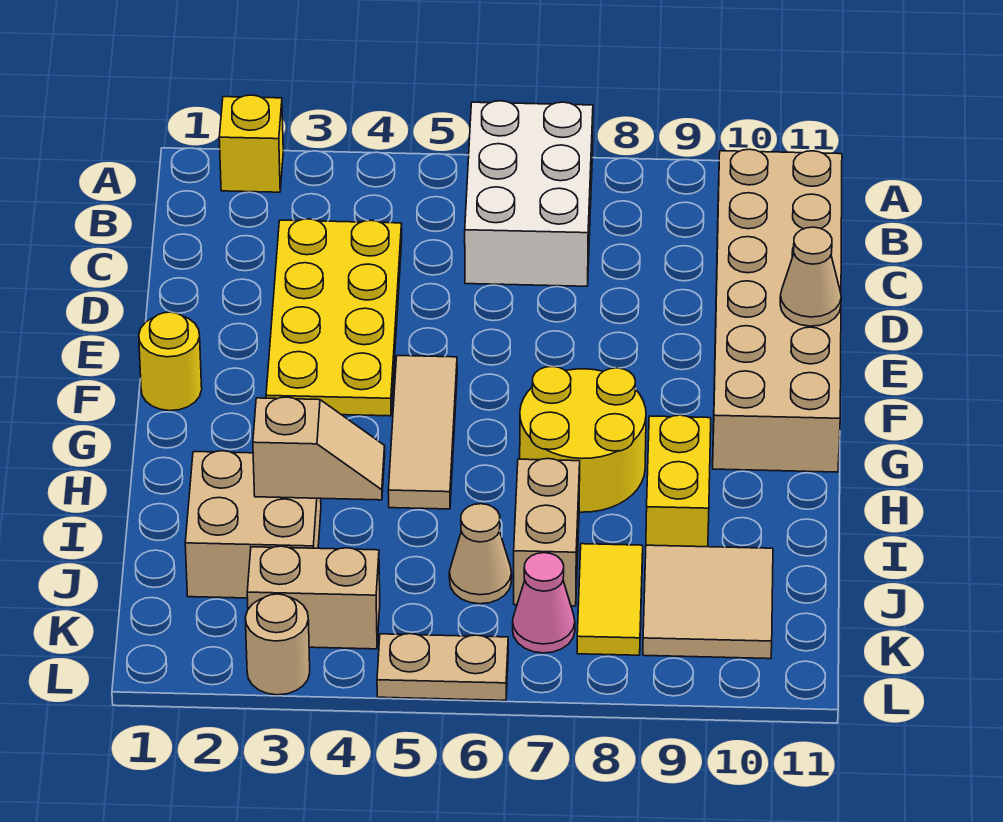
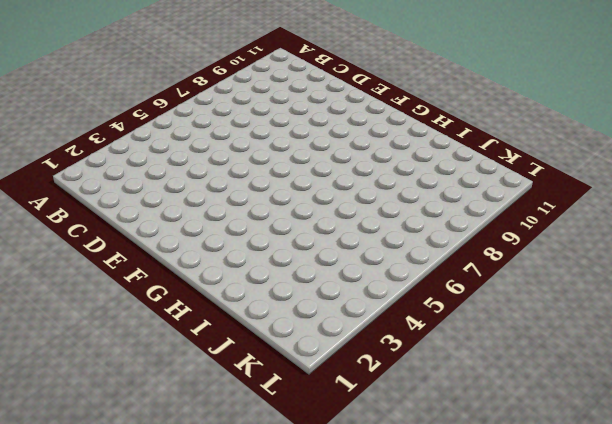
none -> yellow 1x1 brick [219,95,283,192]
none -> white 2x3 brick [465,101,593,286]
none -> tan 2x6 brick [713,149,842,472]

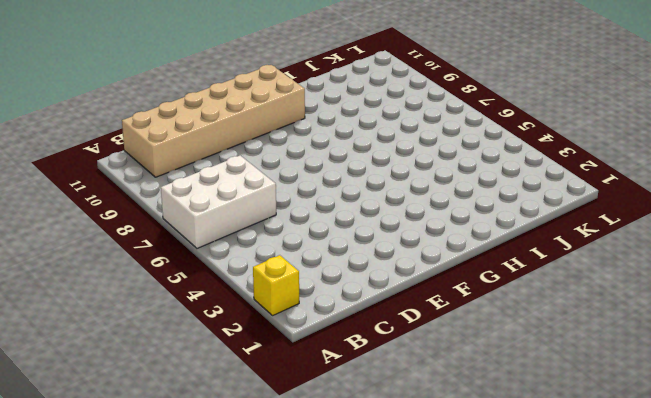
none -> yellow 2x4 plate [266,219,402,416]
none -> yellow 1x1 round brick [139,312,202,411]
none -> tan 1x3 tile [388,356,457,509]

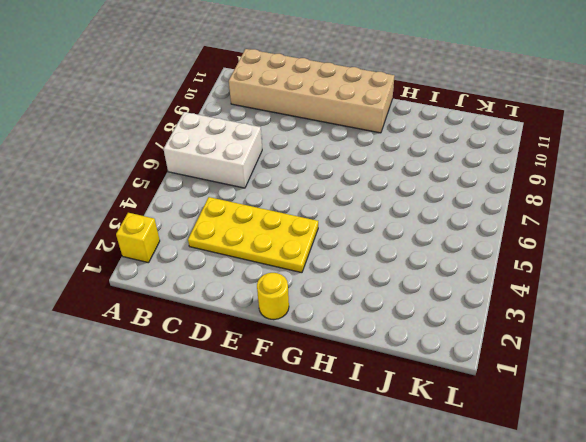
none -> tan 1x3 tile [388,356,457,509]
none -> yellow 2x2 round brick [520,366,646,512]
none -> yellow 1x2 brick [646,415,711,547]

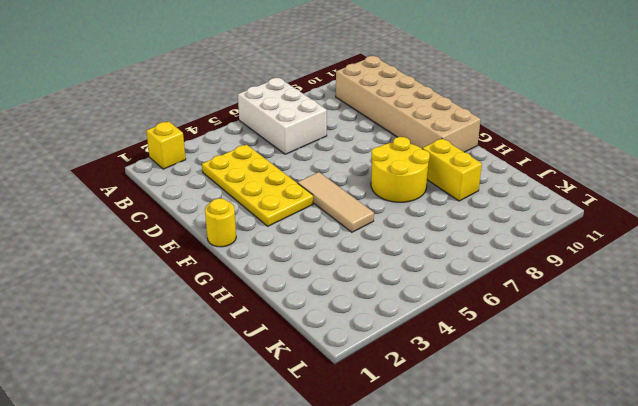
none -> tan 2x2 brick [185,451,321,598]
none -> tan 1x2 brick [514,459,580,606]
none -> tan 1x1 cone [449,504,512,604]

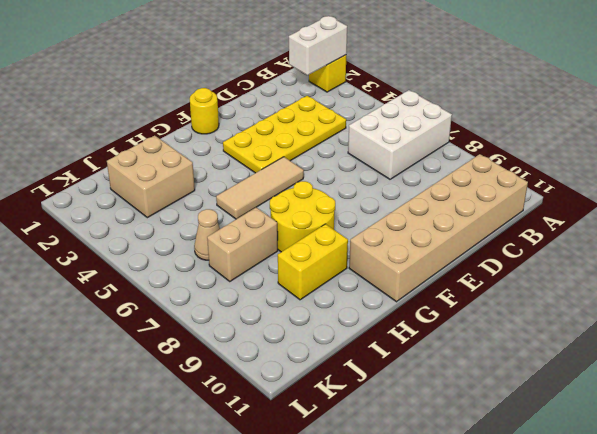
white 1x2 brick [289,16,347,75] -> none
none -> yellow 1x2 tile [577,544,643,655]
none -> tan 2x2 tile [643,545,773,659]
none -> tan 1x2 brick [247,546,380,649]

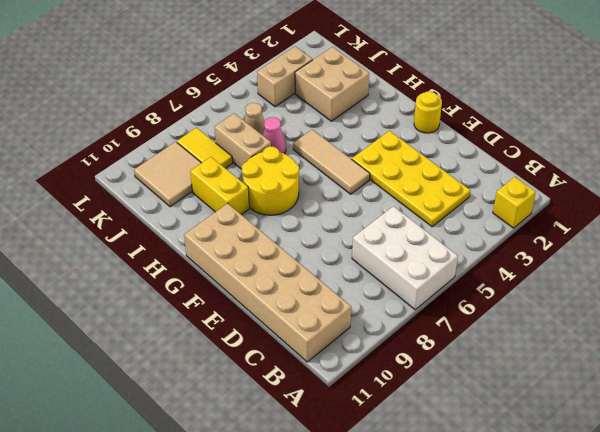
pink 1x1 cone [263,117,286,154] -> pink 1x1 cone moved to [513,553,575,653]
none -> tan 1x1 round brick [245,594,310,695]
none -> tan 1x2 plate [377,634,508,700]
none -> tan 1x1 cone [780,227,841,326]

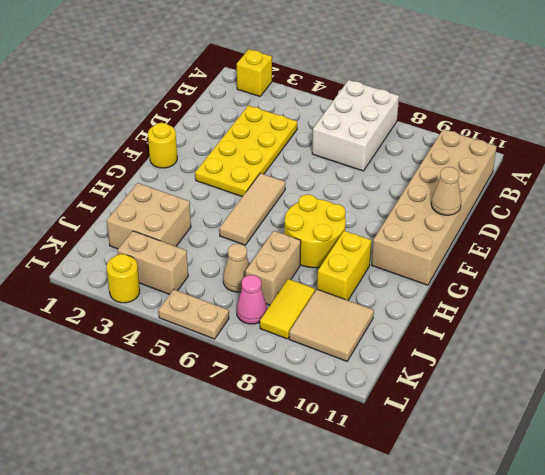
yellow 1x1 round brick [107,254,140,303] -> tan 1x1 round brick [245,594,310,695]
none -> tan 1x2 slope [253,397,385,500]

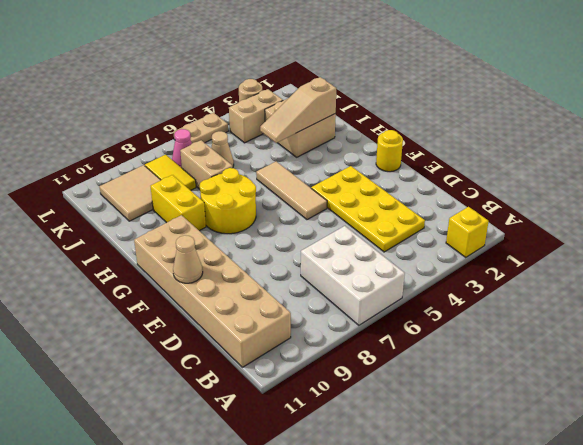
tan 1x3 slope [260,77,336,143] -> tan 1x2 slope [253,397,385,500]

